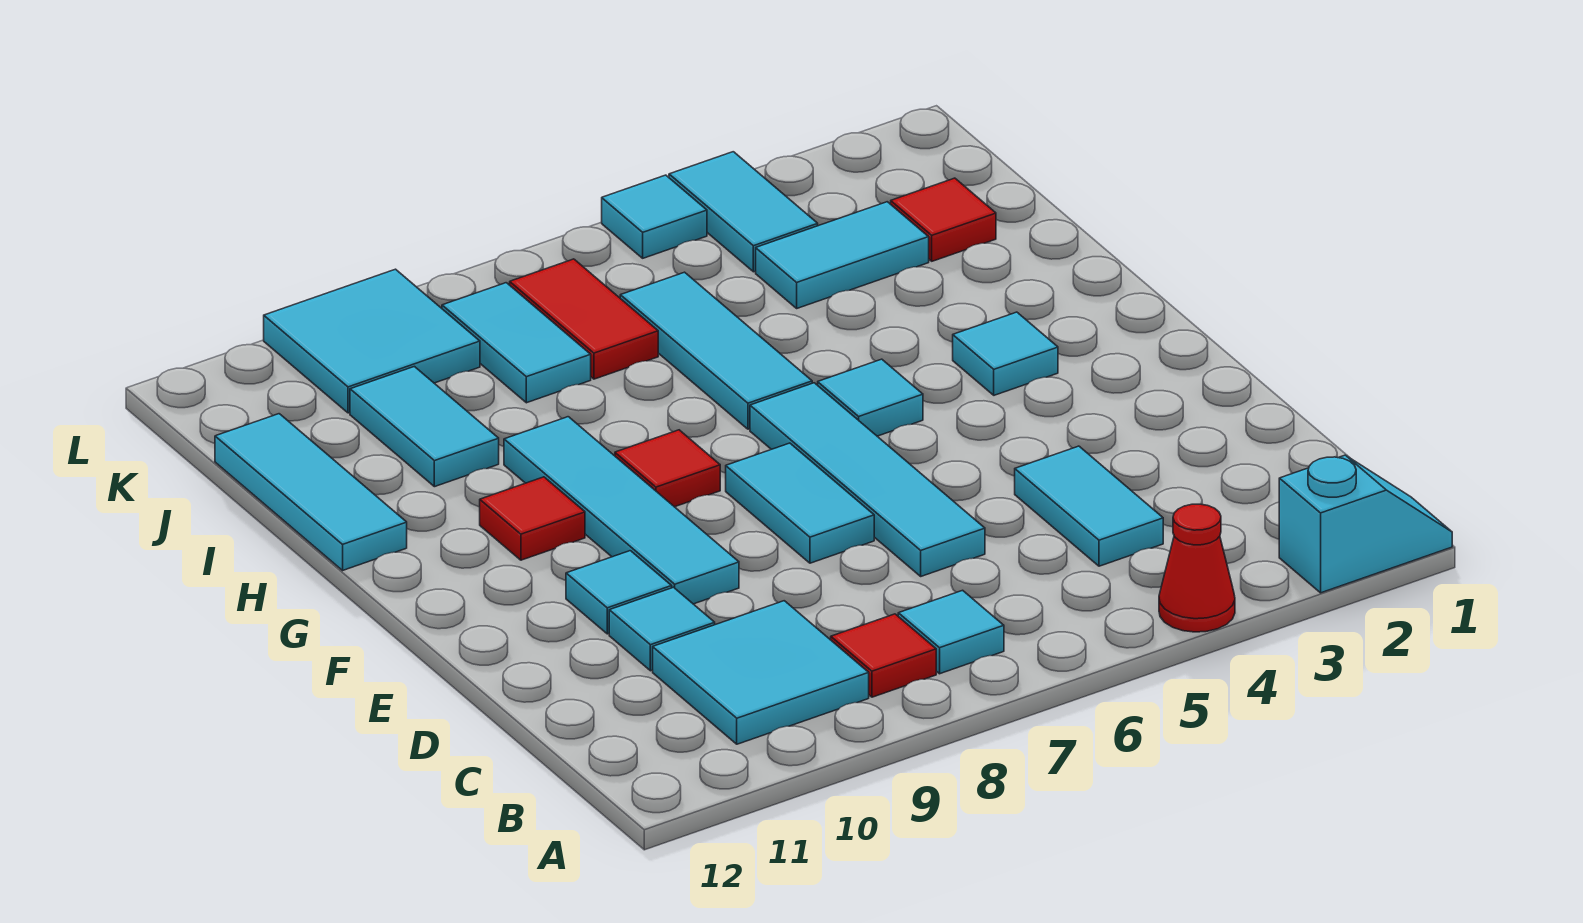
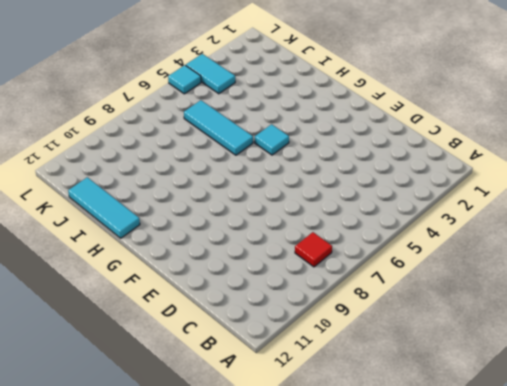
none -> cyan 1x2 slope [1279,455,1452,593]
none -> red 1x1 cone [1159,504,1235,632]
none -> cyan 1x1 tile [898,590,1004,674]

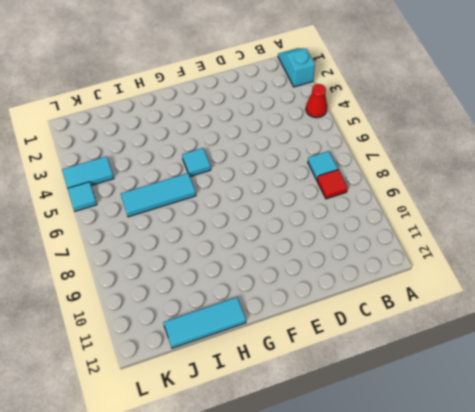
none -> cyan 2x2 tile [653,601,869,744]
none -> cyan 1x2 tile [1015,446,1163,566]
none -> cyan 1x4 tile [750,383,985,576]

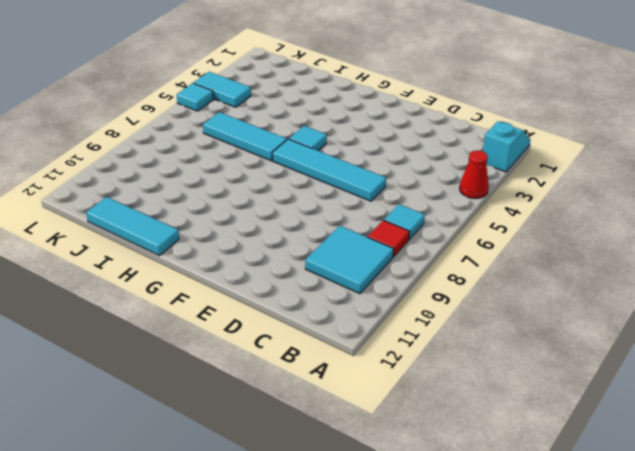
none -> cyan 1x2 tile [1015,446,1163,566]
none -> cyan 1x1 tile [609,587,715,671]
none -> cyan 1x2 tile [726,443,874,563]

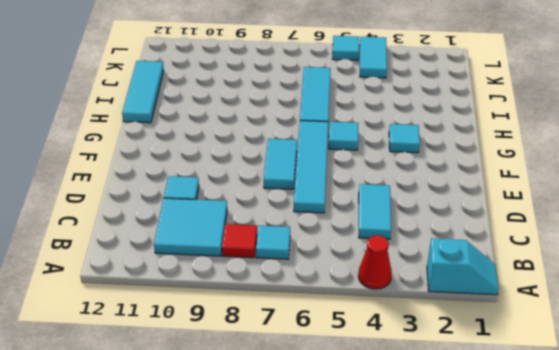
none -> cyan 1x4 tile [504,417,739,604]
none -> cyan 1x1 tile [566,551,672,634]
none -> red 1x1 tile [615,430,720,507]

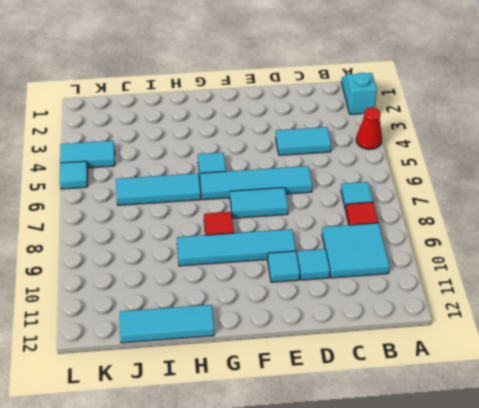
none -> cyan 1x1 tile [953,312,1058,395]
none -> red 1x1 tile [480,477,585,560]
none -> cyan 1x2 tile [350,367,499,487]

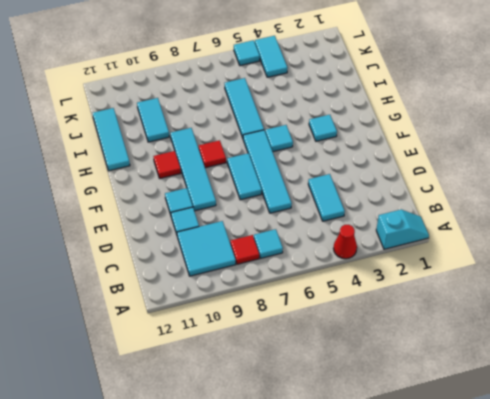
none -> red 1x1 tile [891,178,996,261]
none -> cyan 1x2 tile [756,202,929,308]
none -> red 1x2 tile [510,259,658,379]

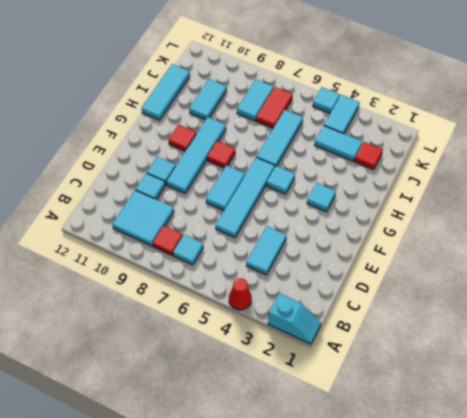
none -> cyan 2x2 tile [264,269,480,413]

